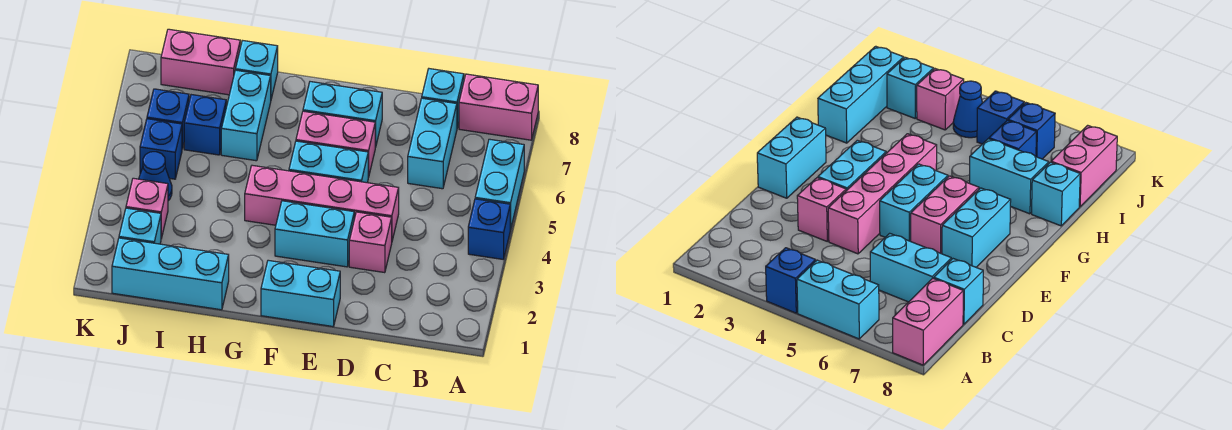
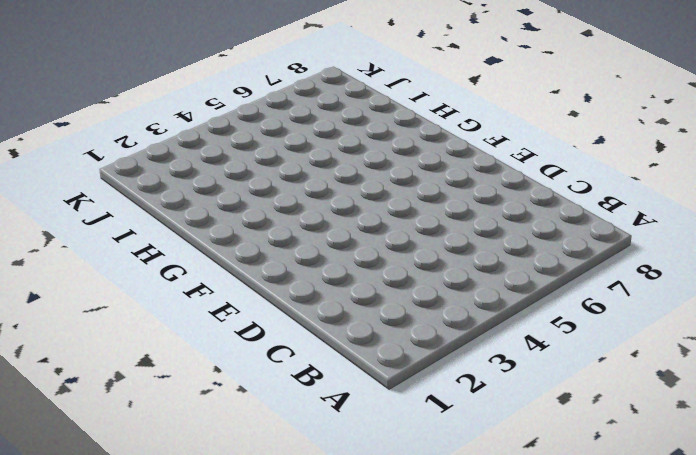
none -> blue 1x1 brick [468,199,510,259]
none -> cyan 1x2 brick [475,139,524,229]
none -> pink 1x2 brick [459,74,538,140]

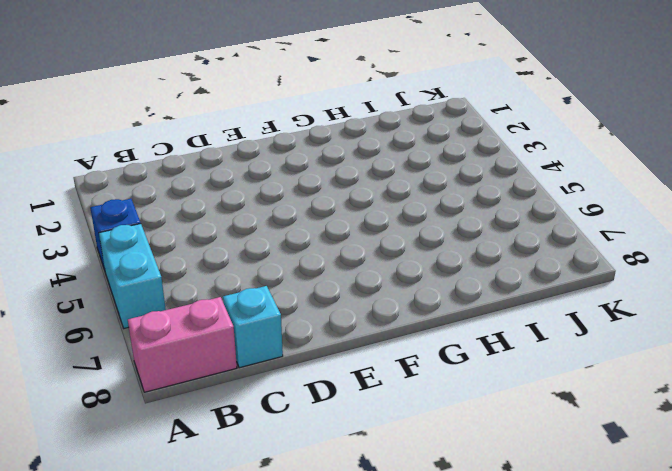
none -> cyan 1x2 brick [408,98,457,189]
none -> pink 1x1 brick [349,212,392,273]
none -> pink 1x4 brick [245,165,399,240]

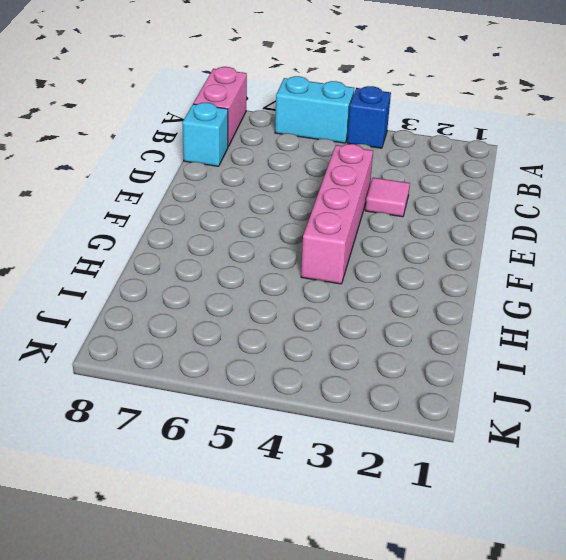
pink 1x1 tile [365,178,410,217] -> pink 1x1 brick [349,212,392,273]
none -> cyan 1x2 brick [408,98,457,189]
none -> cyan 1x2 brick [261,260,340,326]
none -> cyan 1x2 brick [275,201,354,267]

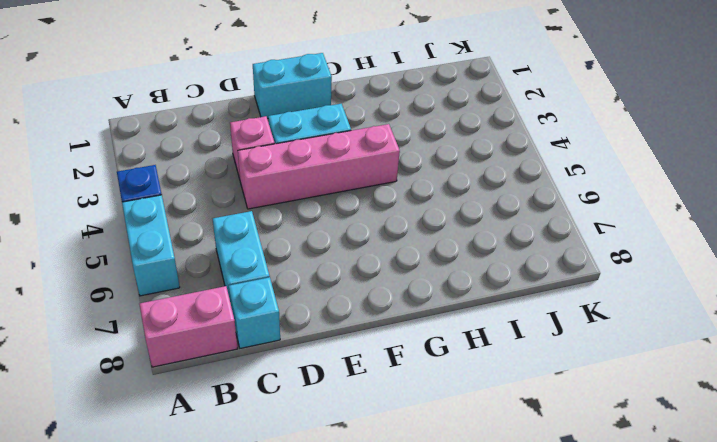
none -> cyan 1x2 brick [289,141,368,183]
none -> pink 1x2 brick [296,111,375,177]
none -> cyan 1x2 brick [303,82,382,147]

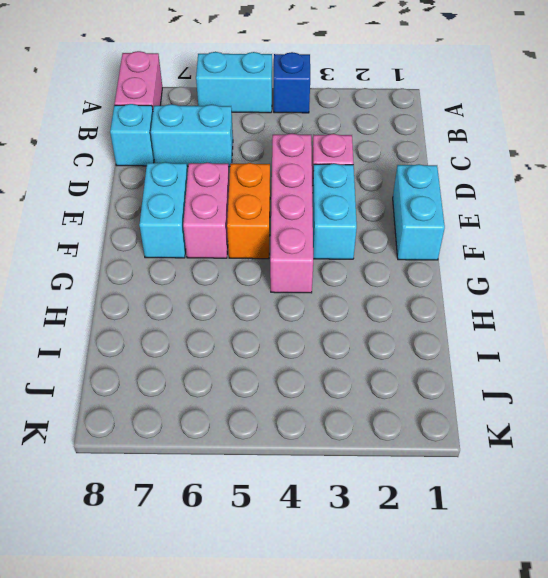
orange 1x2 brick [227,163,270,259] -> cyan 1x2 brick [289,141,368,183]
none -> cyan 1x3 brick [112,238,229,310]
none -> cyan 1x2 brick [221,70,271,161]
none -> cyan 1x1 brick [235,40,278,99]

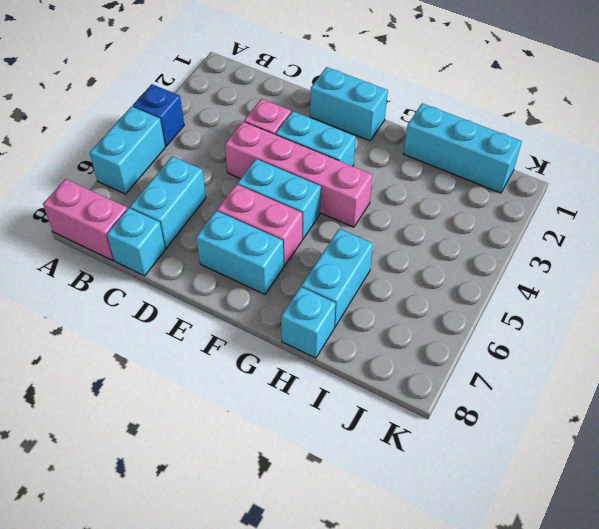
none -> blue 1x1 brick [184,95,226,155]
none -> pink 1x2 brick [161,29,240,95]
none -> cyan 1x1 brick [119,208,161,244]

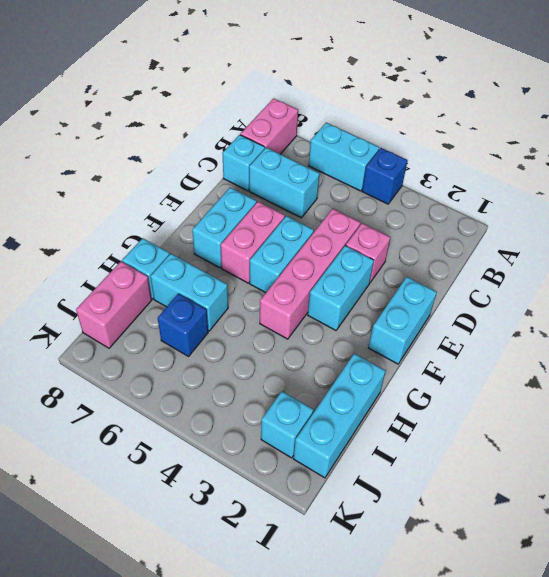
none -> pink 1x1 brick [126,178,168,239]
none -> blue 1x1 cone [139,152,172,201]
none -> blue 1x1 brick [140,119,182,179]

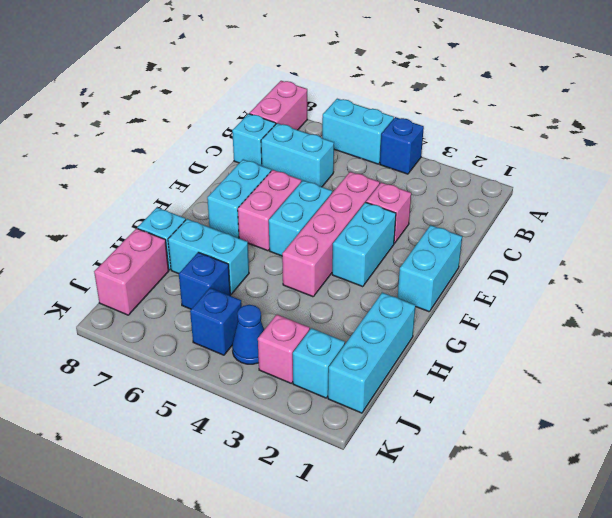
none -> blue 1x1 brick [147,89,189,149]

